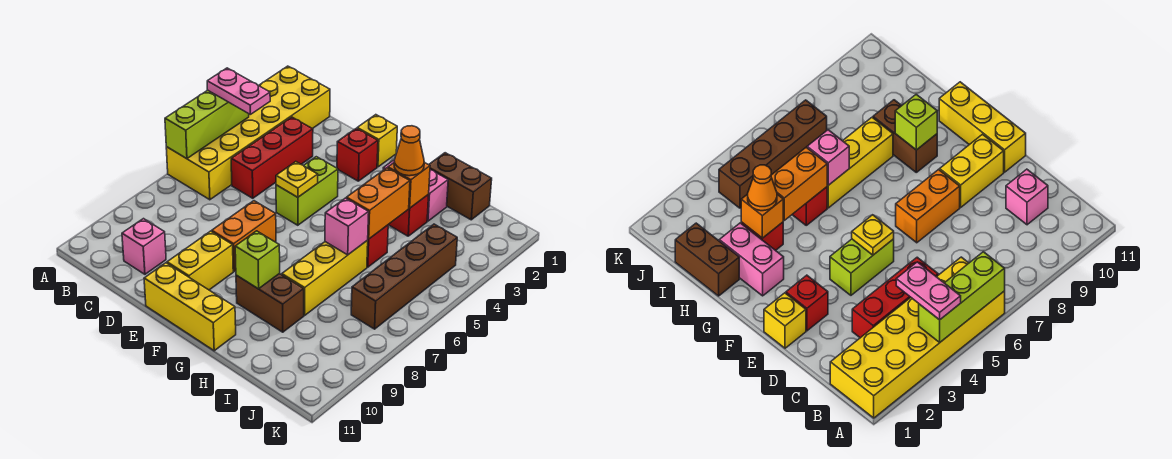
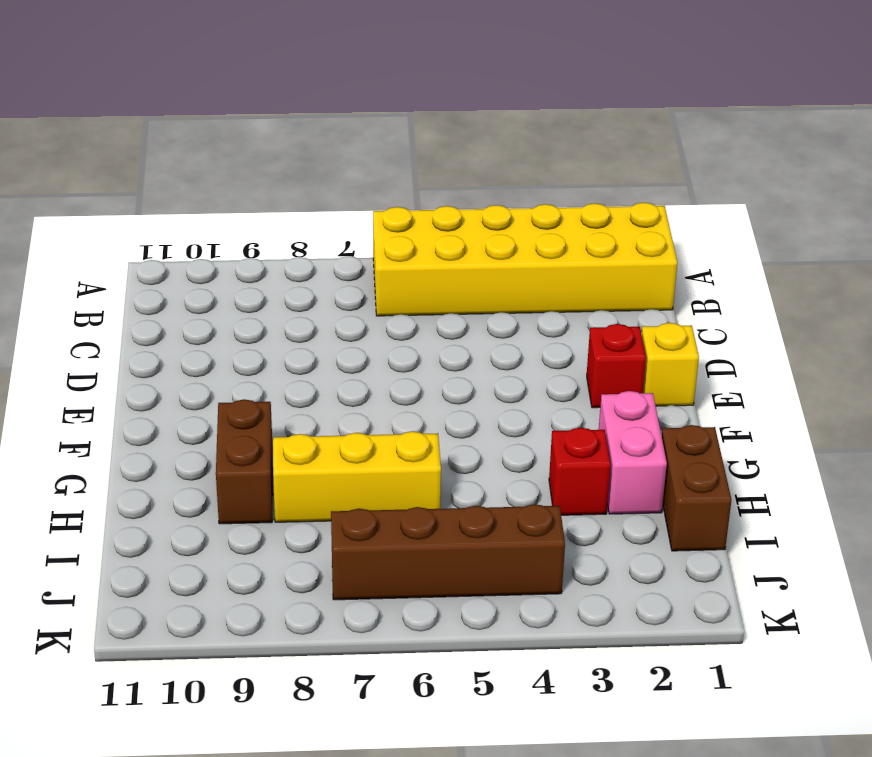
none -> red 1x3 brick [231,117,313,198]
none -> pink 1x1 brick [122,219,166,274]
none -> lime 1x2 brick [276,157,338,225]

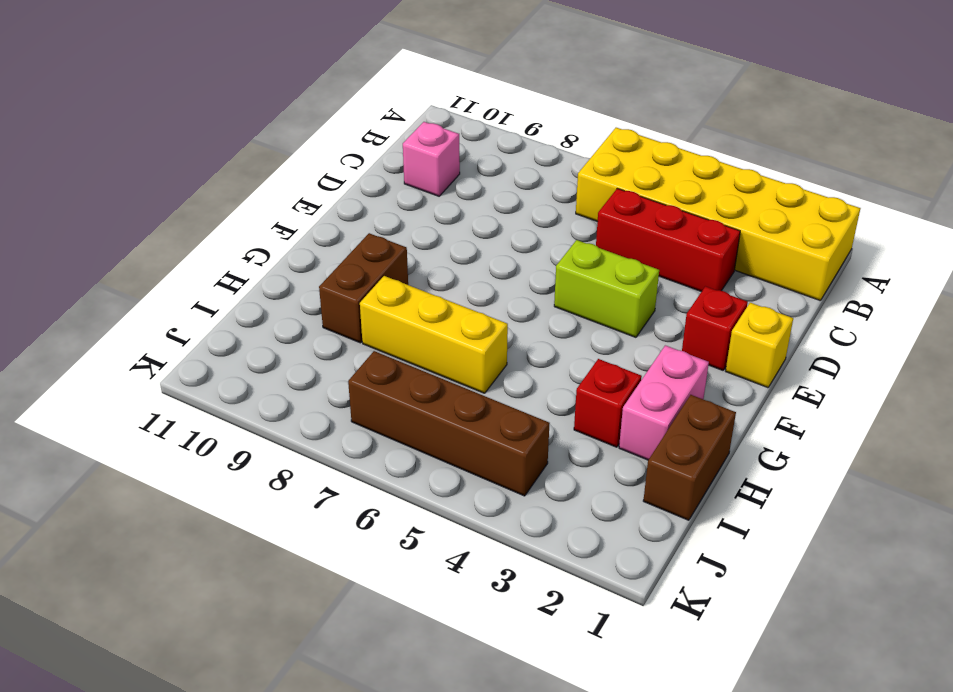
none -> orange 1x2 brick [212,201,276,271]
none -> yellow 1x2 brick [167,231,233,290]
none -> yellow 1x3 brick [144,263,236,351]

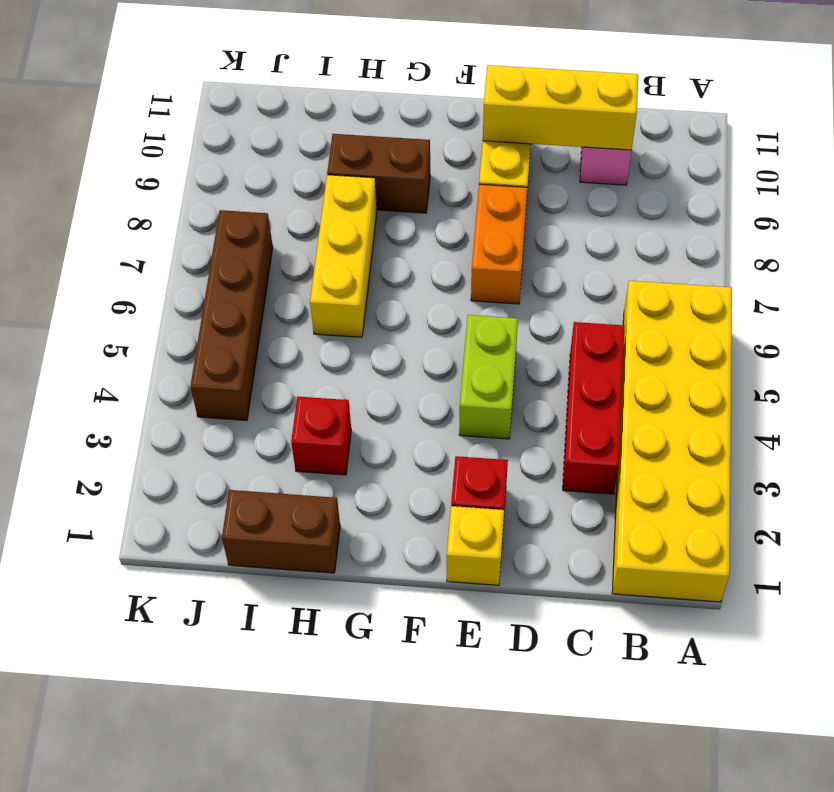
yellow 1x3 brick [483,65,638,150] -> yellow 1x3 brick moved to [144,263,236,351]
none -> pink 1x2 brick [383,160,448,221]
none -> red 1x1 brick [367,225,388,267]
none -> lime 1x3 brick [165,90,249,159]

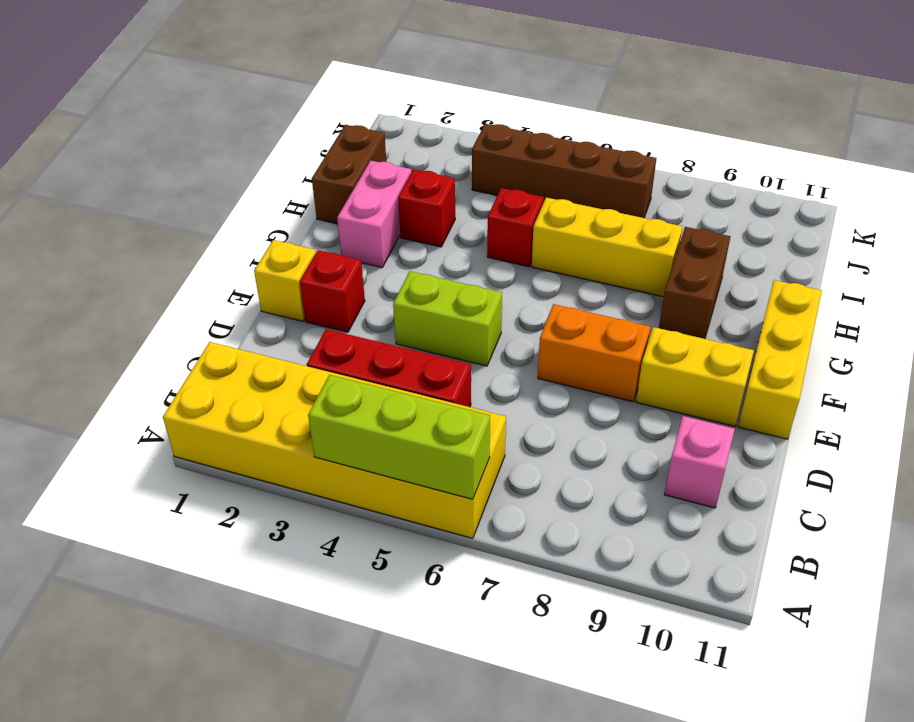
none -> yellow 1x1 plate [276,162,318,197]
none -> lime 1x1 brick [235,231,280,289]
none -> orange 1x1 brick [388,162,430,208]

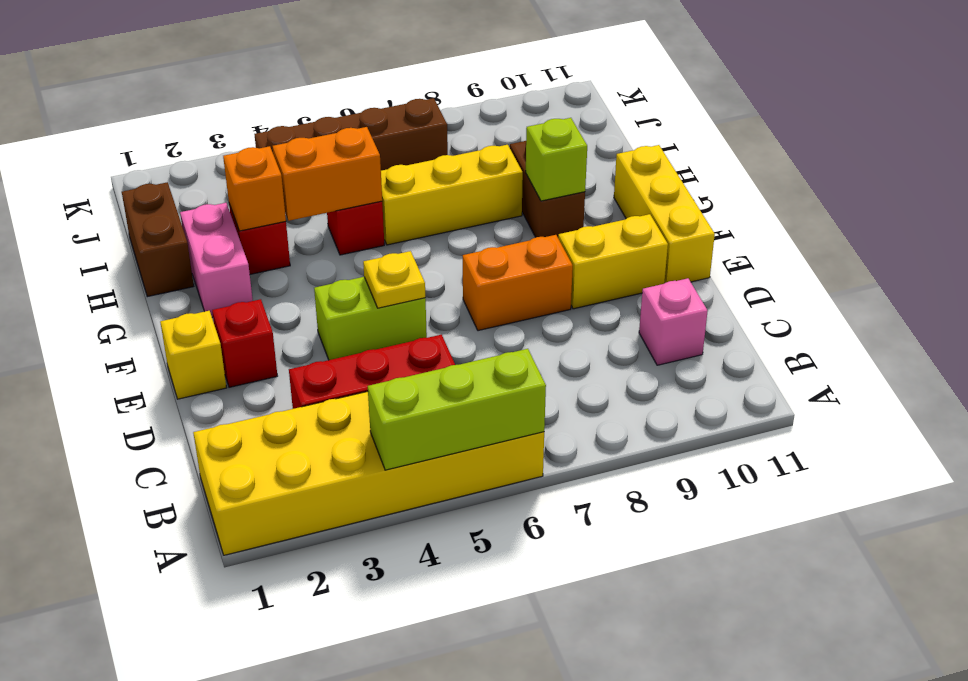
none -> pink 1x1 brick [325,198,369,255]
none -> pink 1x2 plate [207,68,270,114]
none -> orange 1x1 cone [394,126,424,176]

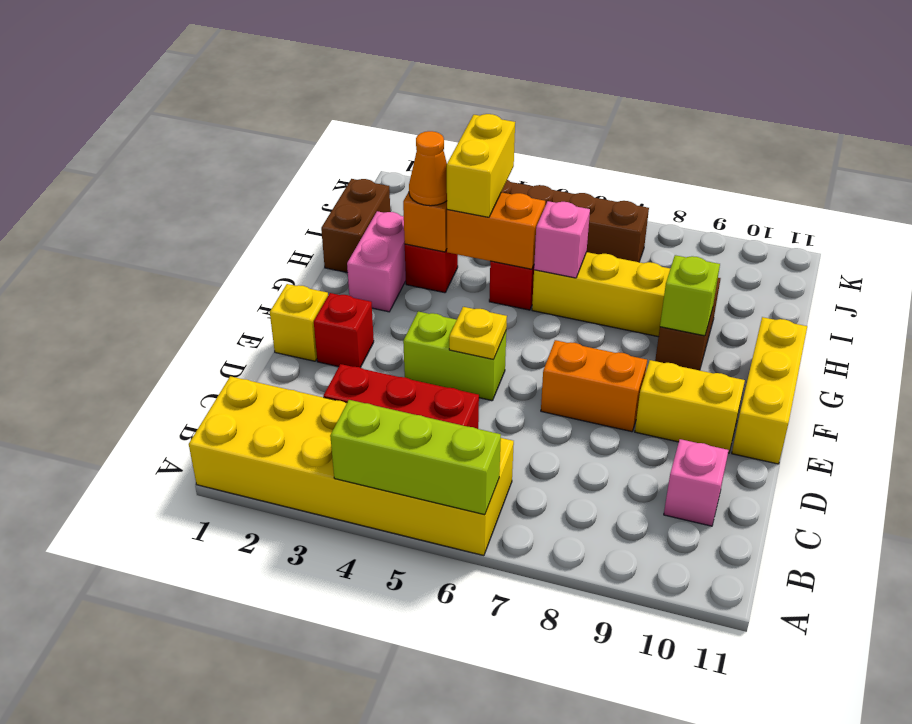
yellow 1x2 brick [447,114,515,217] -> none
none -> pink 1x2 plate [207,68,270,114]

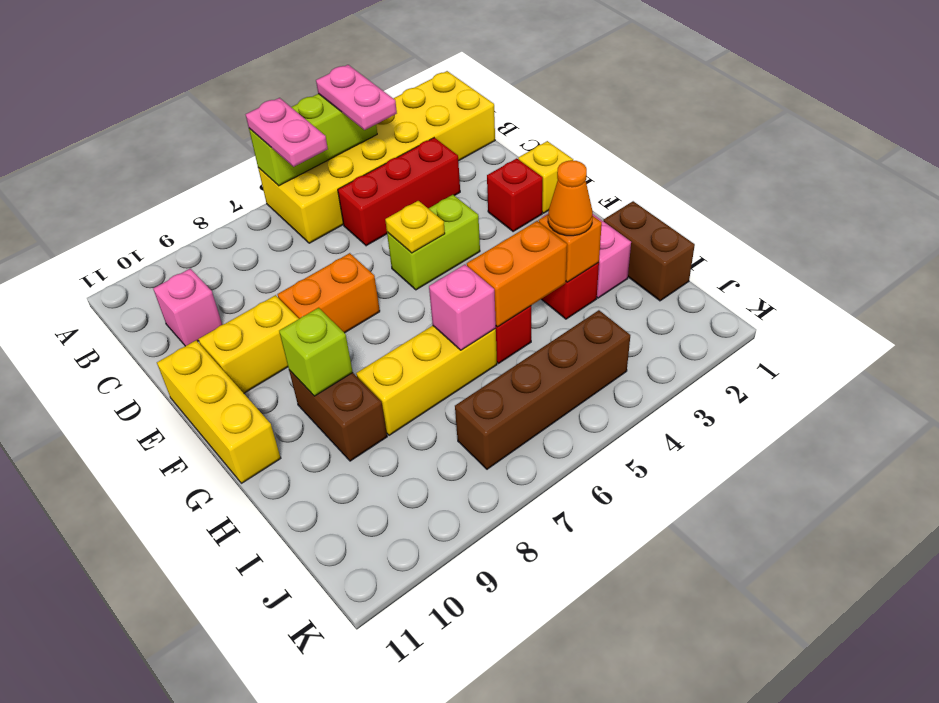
pink 1x2 plate [246,98,328,167] -> none

